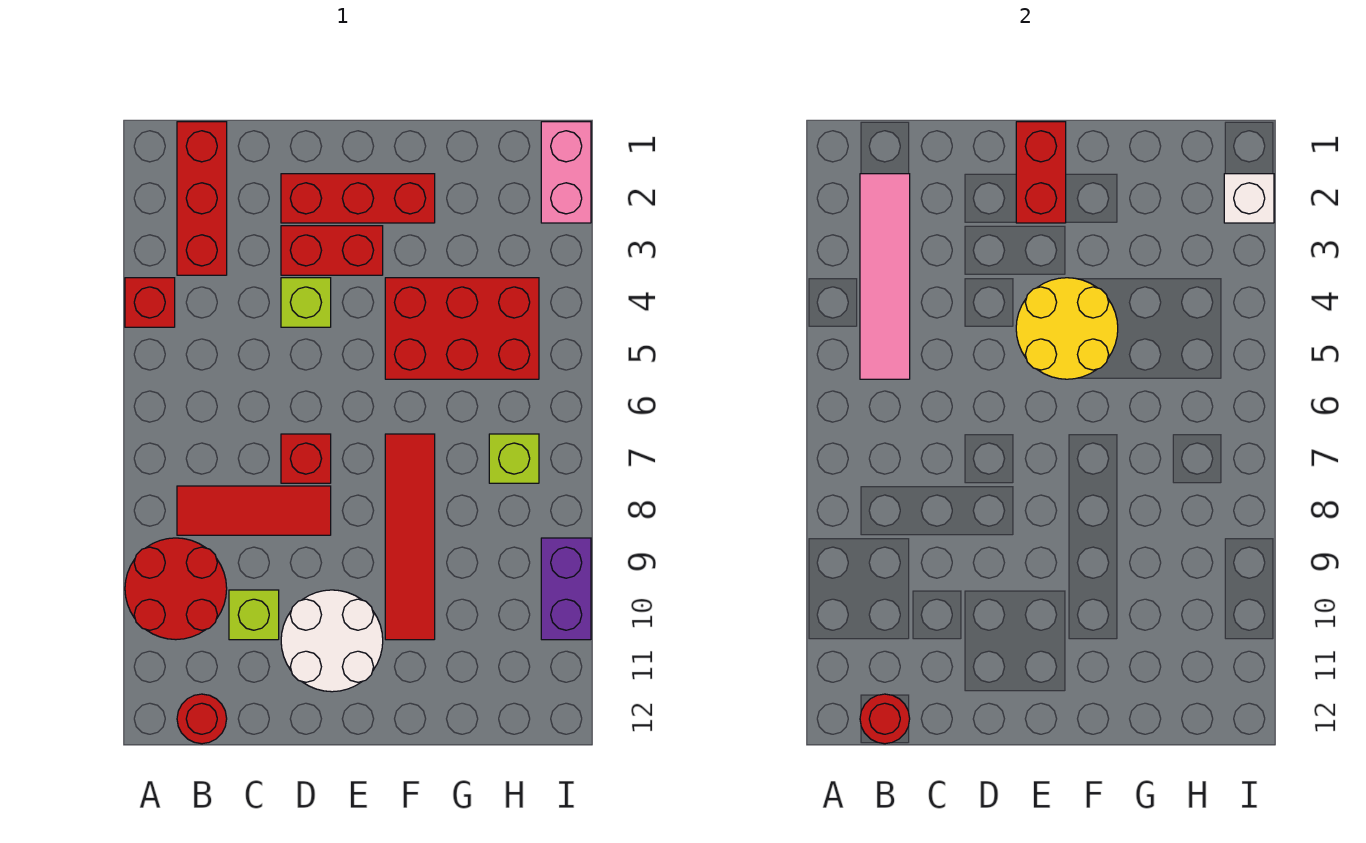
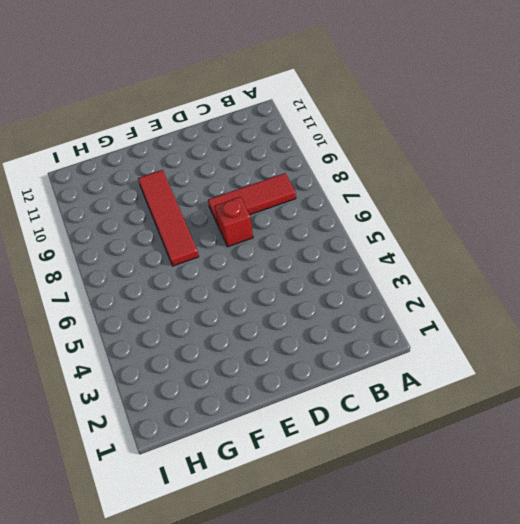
none -> red 1x1 brick [125,278,175,327]
none -> red 2x2 round brick [125,538,227,640]
none -> red 1x3 brick [177,122,227,275]

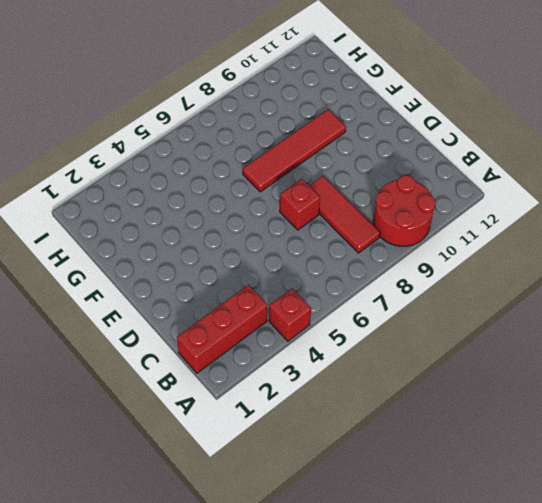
none -> red 1x1 round brick [177,694,227,744]
none -> lime 1x1 brick [229,590,279,640]
none -> red 1x3 brick [281,174,435,223]

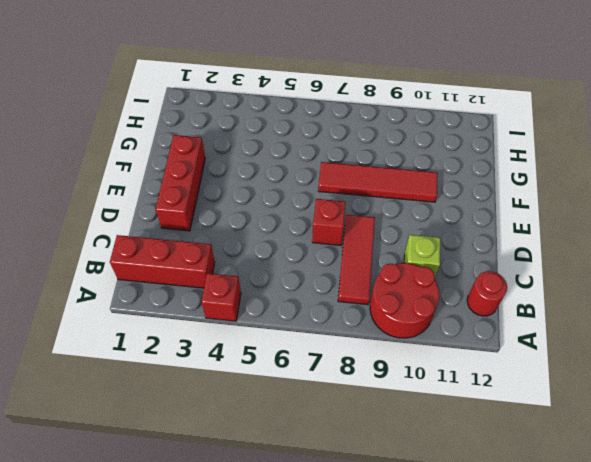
none -> red 1x2 brick [281,226,383,275]
none -> lime 1x1 brick [281,278,331,327]
none -> white 2x2 round brick [281,590,383,692]

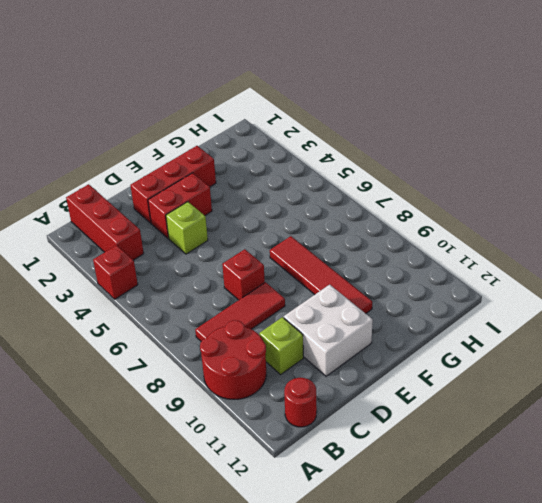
white 2x2 brick [284,285,373,376] -> white 2x2 round brick [281,590,383,692]
none -> red 2x3 brick [385,278,539,379]
none -> lime 1x1 brick [489,434,539,483]
none -> pink 1x2 brick [541,122,591,223]

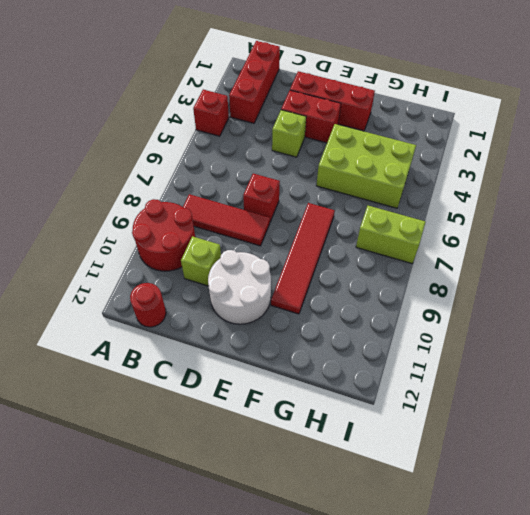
lime 2x3 brick [316,124,416,208] -> red 2x3 brick [385,278,539,379]
lime 1x2 brick [356,206,425,263] -> lime 1x1 brick [489,434,539,483]
none -> pink 1x2 brick [541,122,591,223]
none -> purple 1x2 brick [541,538,591,640]
none -> pink 1x4 tile [860,174,910,379]

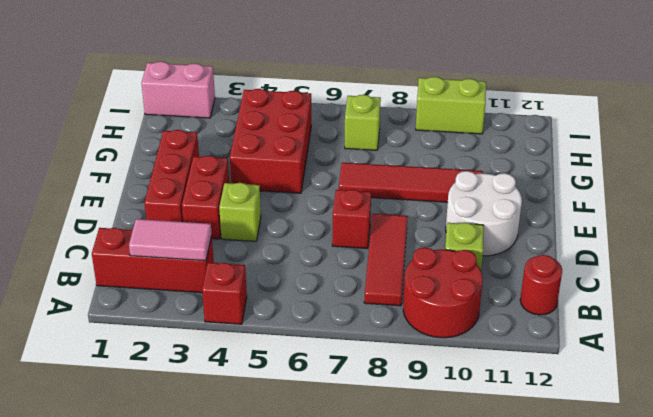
pink 1x2 tile [129,219,212,261] -> pink 1x4 tile [860,174,910,379]
lime 1x2 brick [416,77,486,134] -> purple 1x2 brick [541,538,591,640]
none -> red 1x1 round brick [860,694,910,744]
none -> red 1x2 brick [1016,122,1066,223]
none -> yellow 2x2 round brick [1016,278,1118,379]

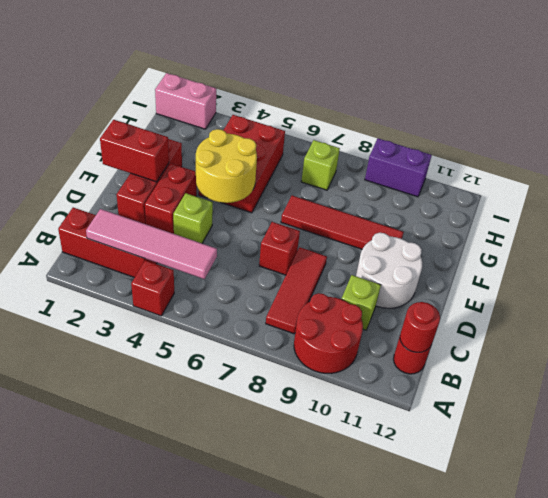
none -> white 1x1 brick [1224,174,1274,223]

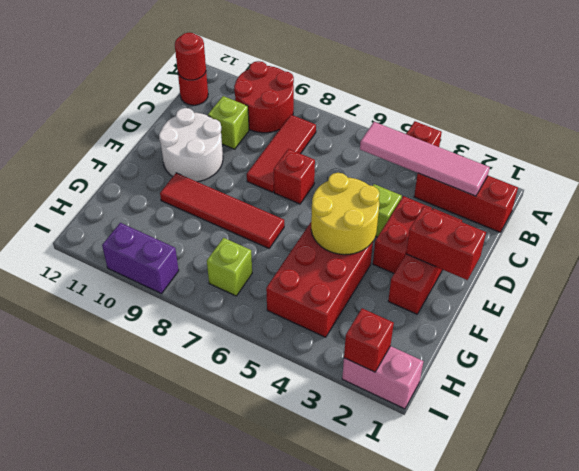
red 1x1 brick [344,309,394,372] -> white 1x1 brick [1224,174,1274,223]

